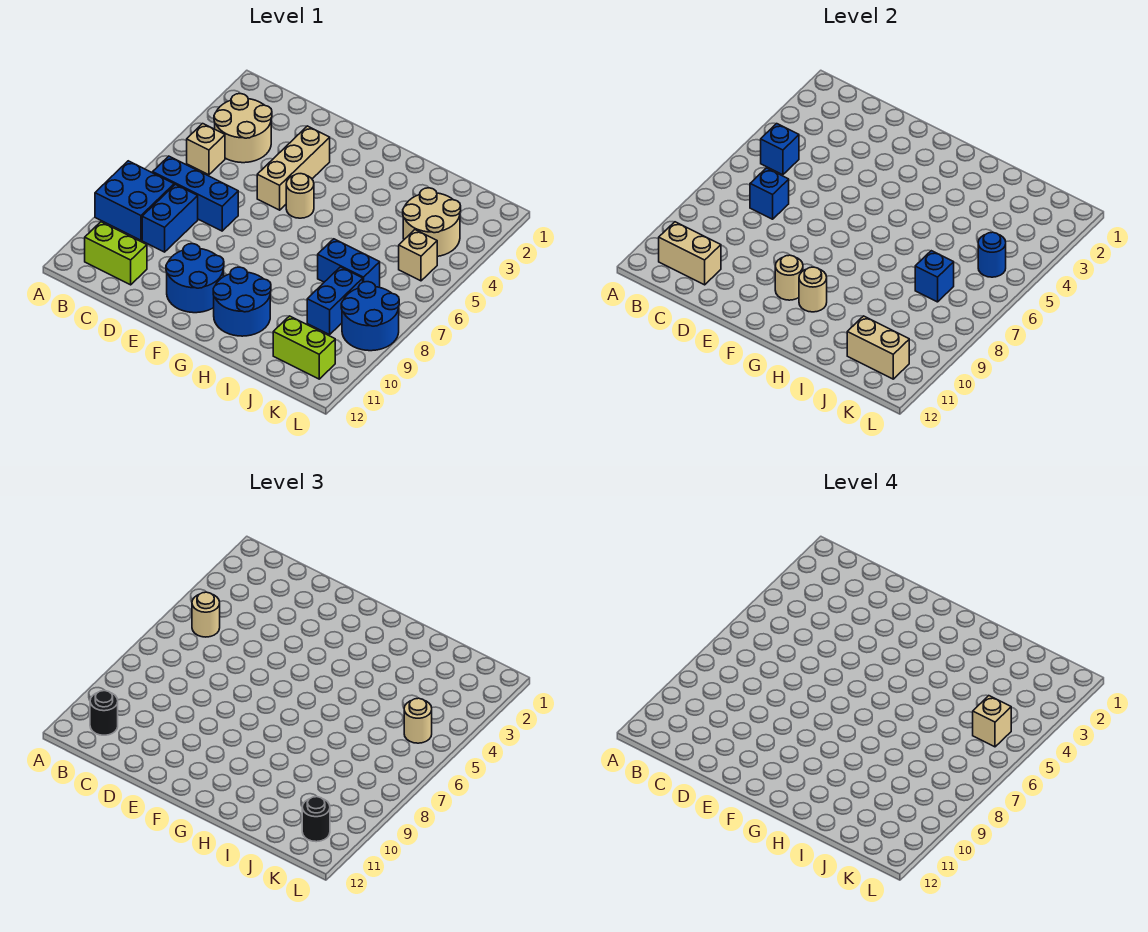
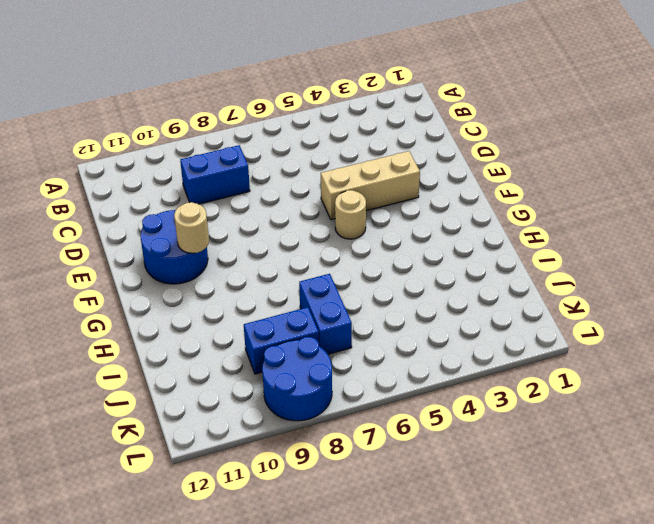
none -> blue 2x2 brick [95,161,174,240]
none -> tan 2x2 round brick [214,94,272,163]
none -> tan 1x1 brick [187,124,225,175]

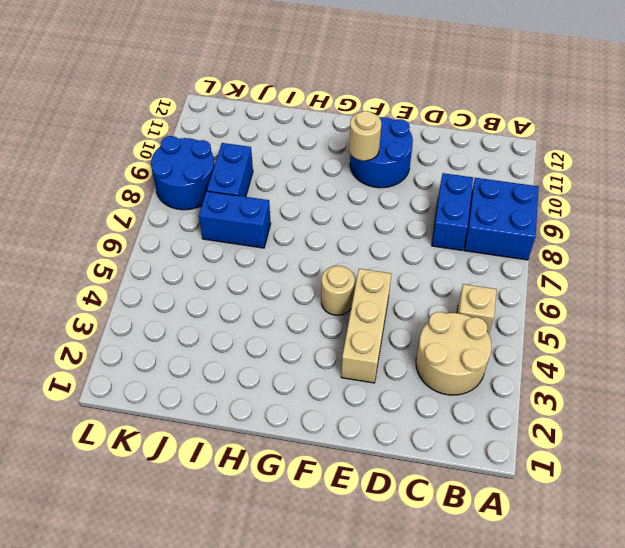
none -> blue 1x3 brick [153,156,238,231]
none -> lime 1x2 brick [85,222,147,285]
none -> blue 2x2 round brick [213,267,271,336]

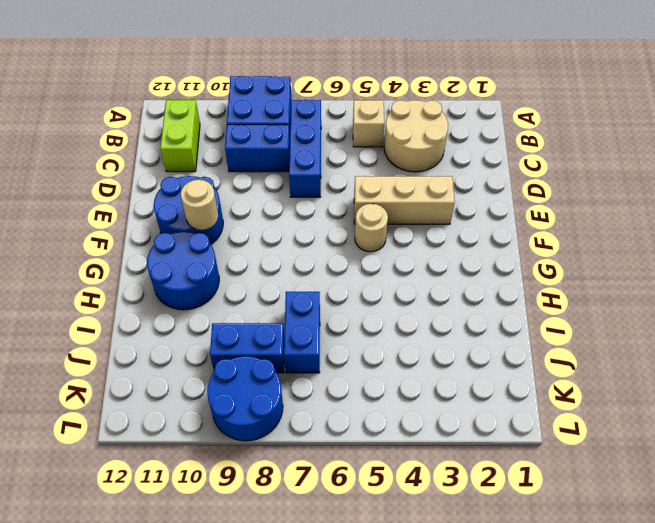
none -> tan 2x2 round brick [403,188,461,256]
none -> lime 1x2 brick [273,316,335,379]
none -> tan 1x1 brick [399,230,437,281]

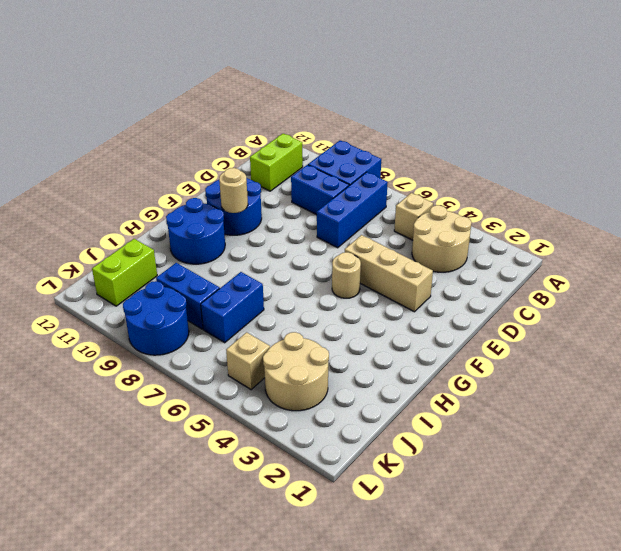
none -> blue 1x1 brick [761,124,799,175]
none -> tan 1x2 brick [659,222,721,285]
none -> blue 1x1 brick [750,168,789,219]

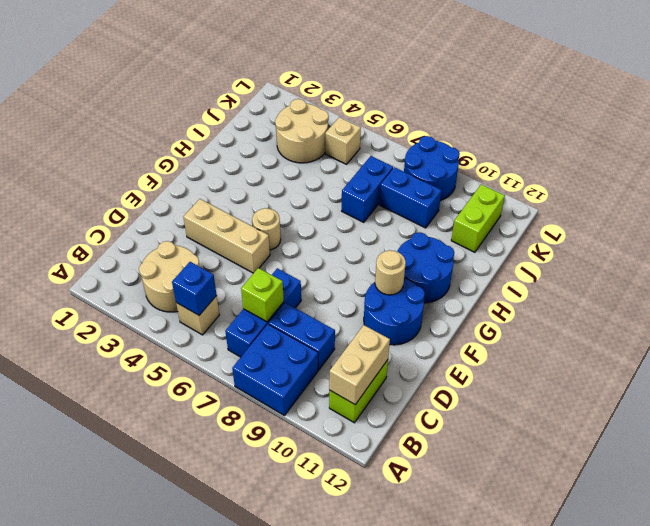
lime 1x1 brick [241,268,284,322] -> blue 1x1 brick [750,168,789,219]
none -> tan 1x1 round brick [799,267,827,312]
none -> blue 1x1 brick [915,251,954,302]
none -> tan 1x2 brick [847,316,909,379]

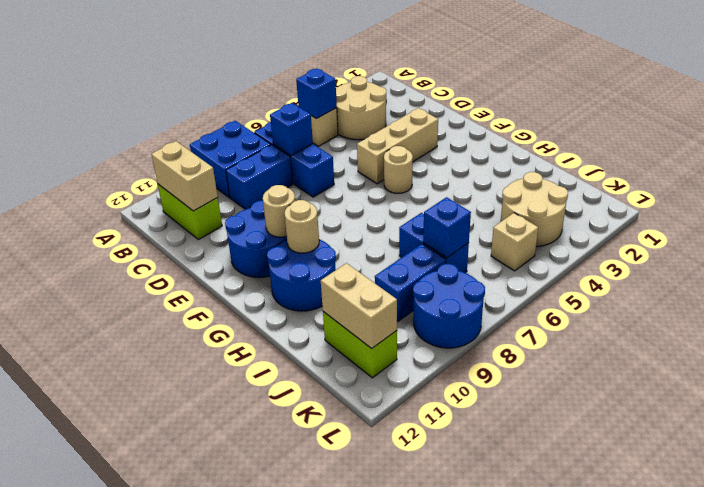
none -> blue 1x1 round brick [978,232,1006,277]
none -> tan 1x1 round brick [192,592,220,637]
none -> black 1x1 round brick [90,691,118,735]

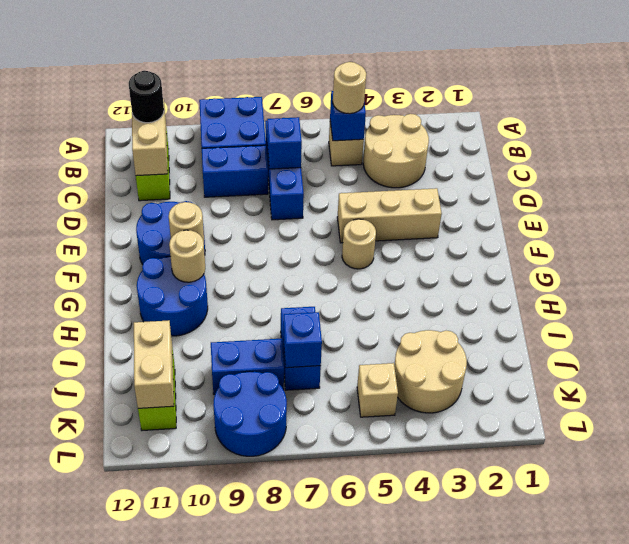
none -> blue 1x1 round brick [978,232,1006,277]
none -> tan 1x1 round brick [404,698,432,743]
none -> black 1x1 round brick [302,797,330,842]

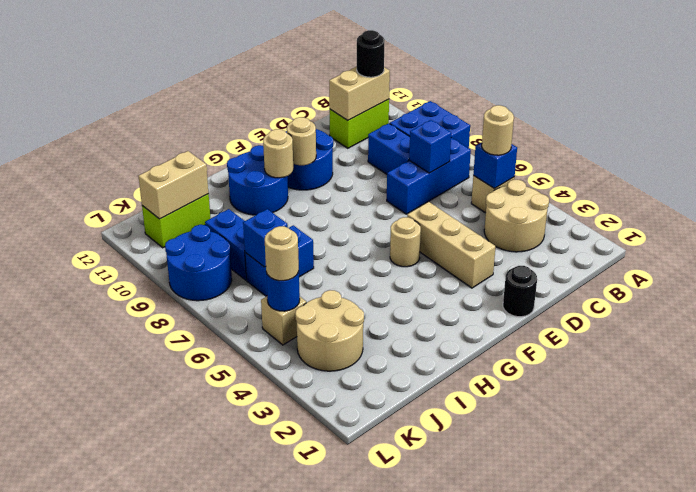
black 1x1 round brick [503,266,537,317] -> black 1x1 round brick moved to [302,797,330,842]
none -> tan 1x1 brick [973,696,1011,747]

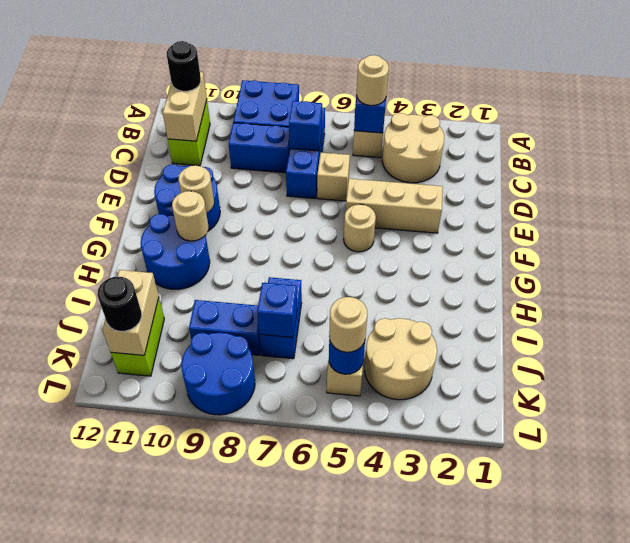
tan 1x1 brick [317,153,350,201] -> tan 1x1 brick moved to [973,696,1011,747]

